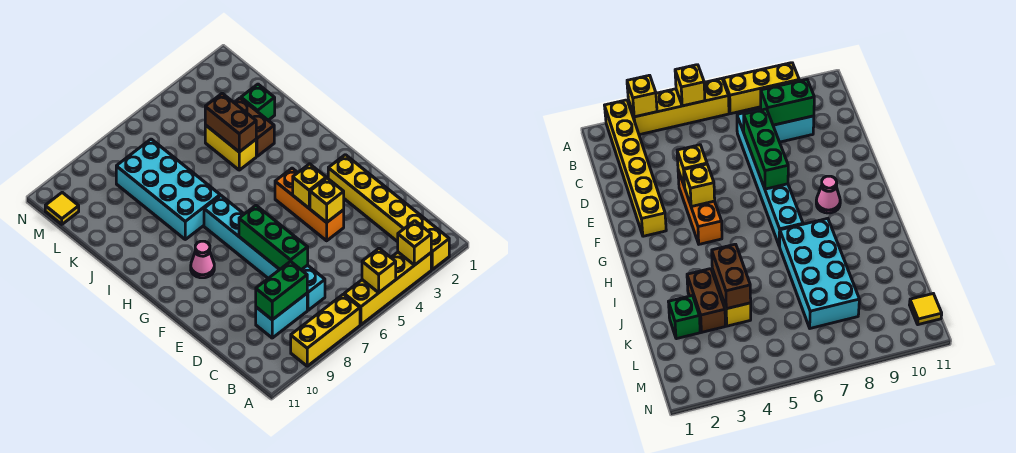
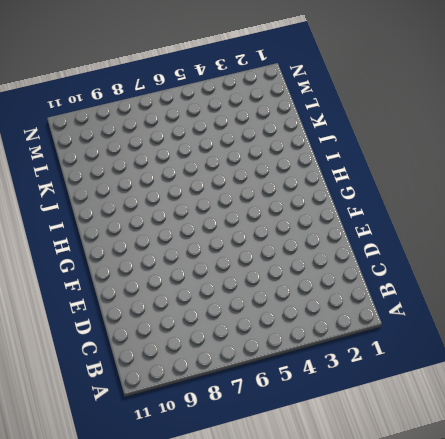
none -> yellow 1x6 brick [328,155,449,269]
none -> yellow 1x4 brick [344,252,431,325]
none -> yellow 1x3 brick [291,294,360,366]

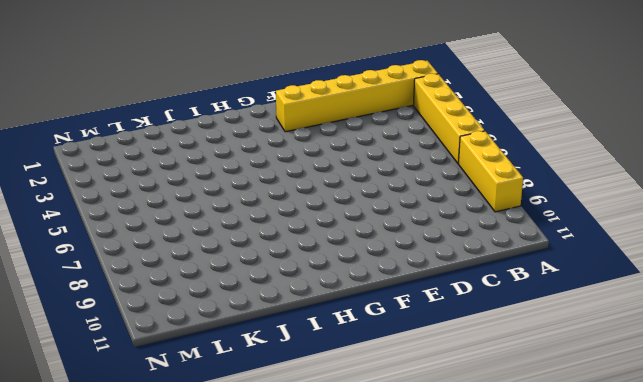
none -> cyan 1x6 brick [204,196,325,310]
none -> cyan 1x2 brick [256,294,307,338]
none -> orange 1x3 brick [275,168,344,241]

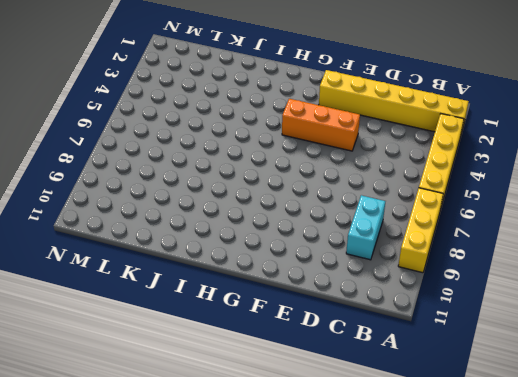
none -> cyan 1x6 brick [204,196,325,310]
none -> pink 1x1 cone [191,241,214,278]
none -> cyan 2x4 brick [116,139,220,239]

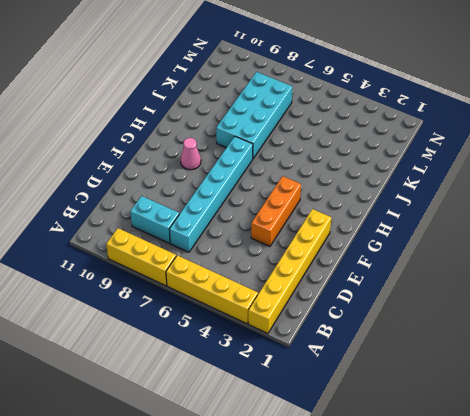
none -> brown 1x2 brick [234,98,274,156]
none -> yellow 1x2 brick [205,125,256,170]
none -> green 1x1 brick [241,84,275,120]

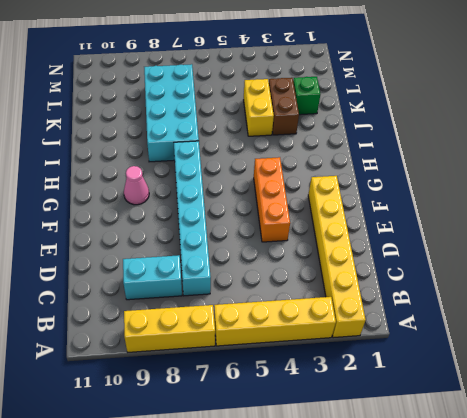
none -> yellow 1x1 tile [45,192,79,224]
none -> yellow 1x1 brick [398,221,431,265]
none -> yellow 1x1 brick [362,248,396,292]

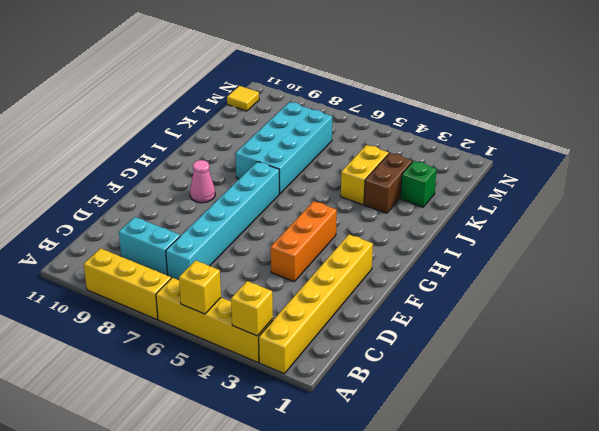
none -> green 1x2 brick [256,261,307,320]
none -> green 1x3 brick [239,206,308,270]
none -> yellow 1x1 brick [310,178,344,222]

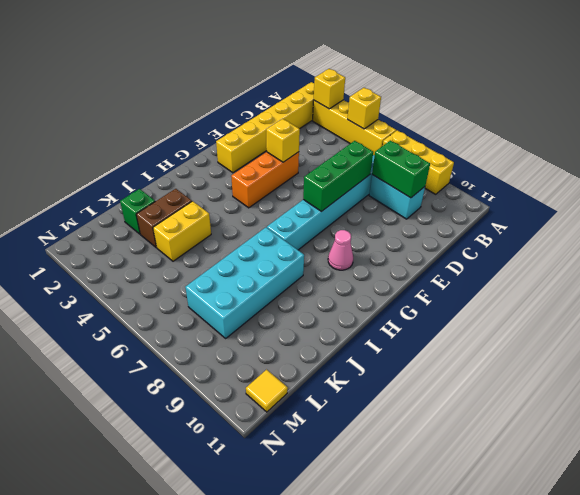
none -> yellow 1x1 brick [293,164,326,208]
none -> brown 1x2 brick [205,93,256,152]

